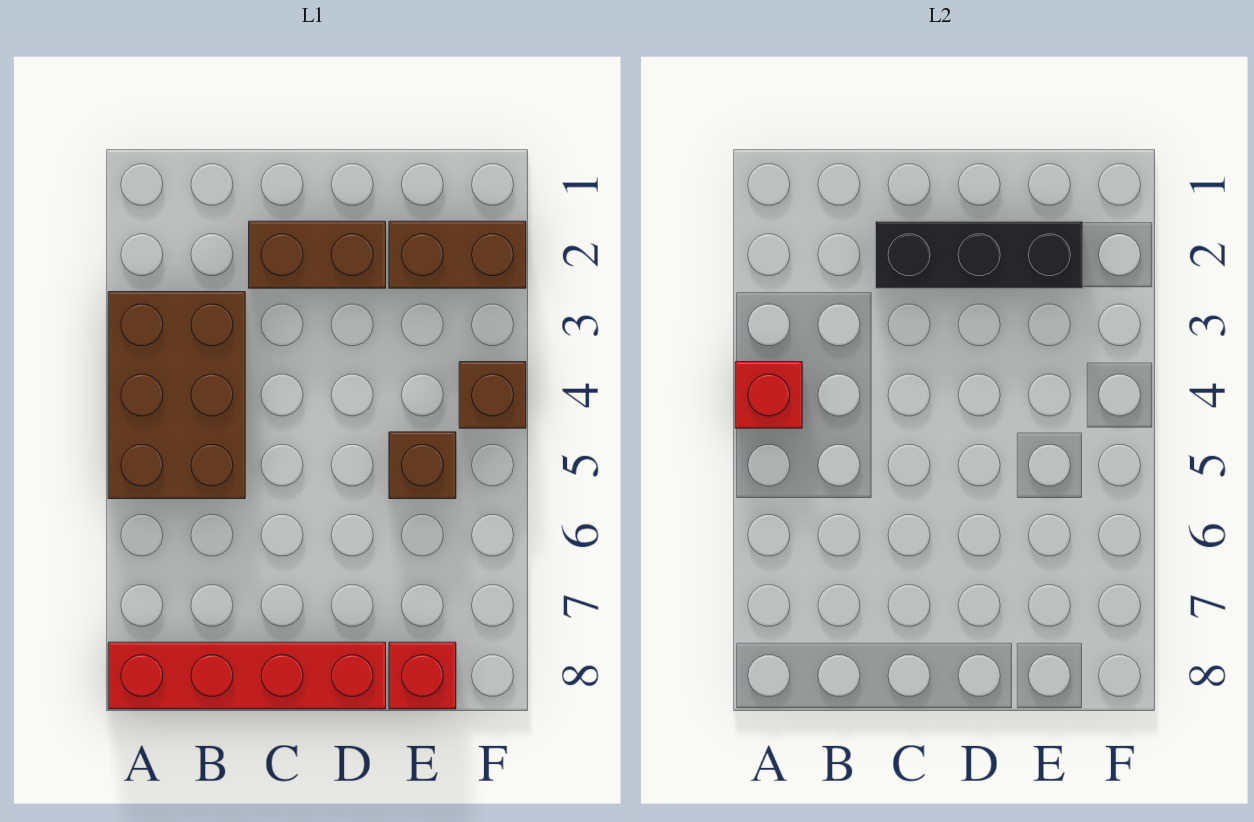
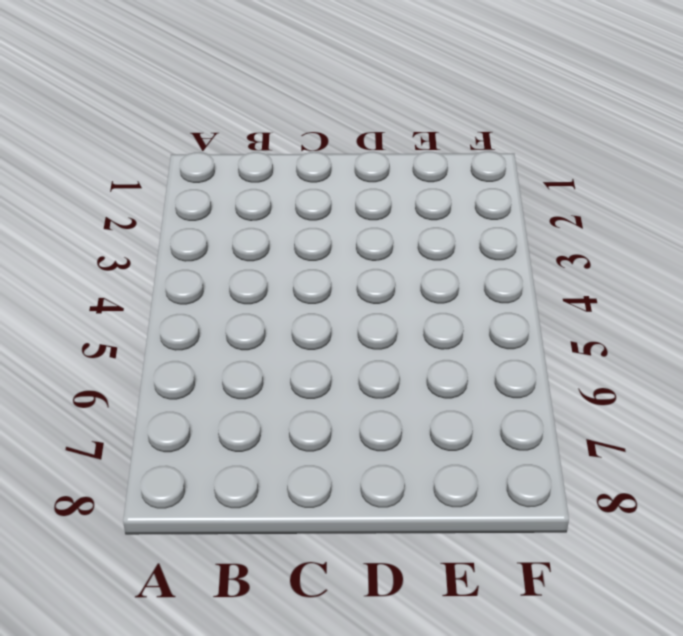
none -> brown 2x3 brick [108,292,245,499]
none -> red 1x4 brick [108,642,386,709]

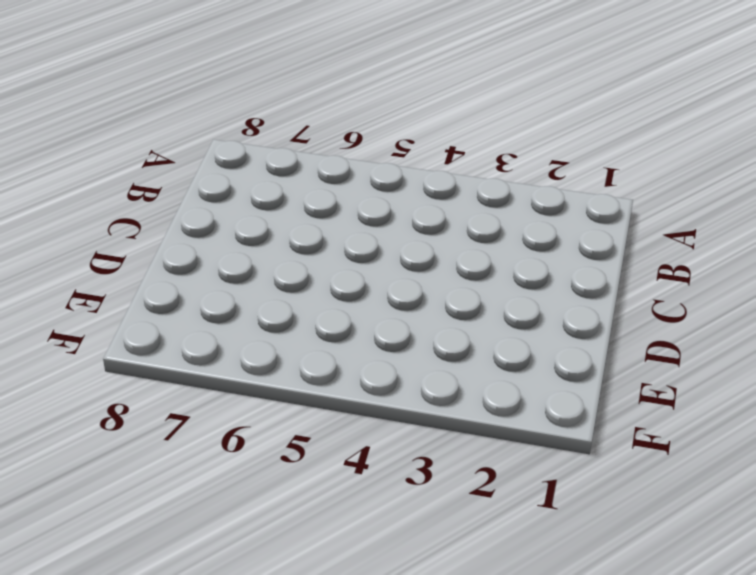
none -> brown 2x3 brick [108,292,245,499]
none -> red 1x4 brick [108,642,386,709]

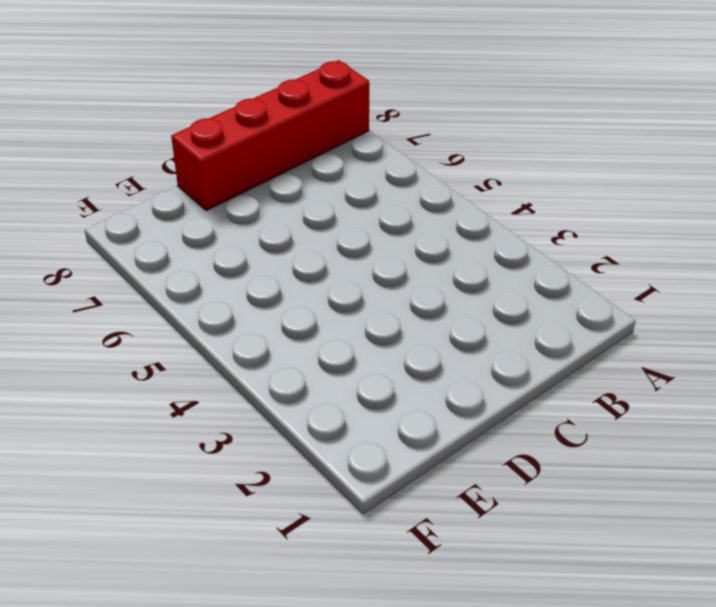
none -> brown 2x3 brick [108,292,245,499]
none -> brown 1x2 brick [249,221,386,288]

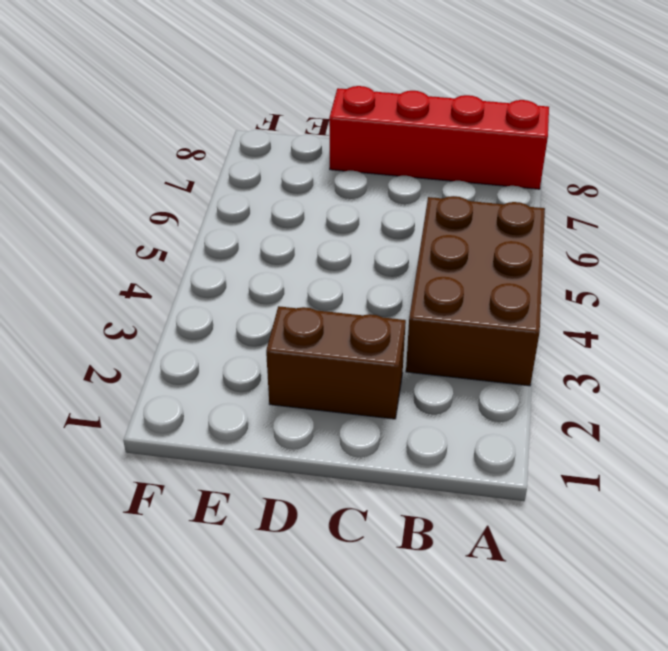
none -> brown 1x2 brick [389,221,526,288]
none -> brown 1x1 brick [389,432,456,499]

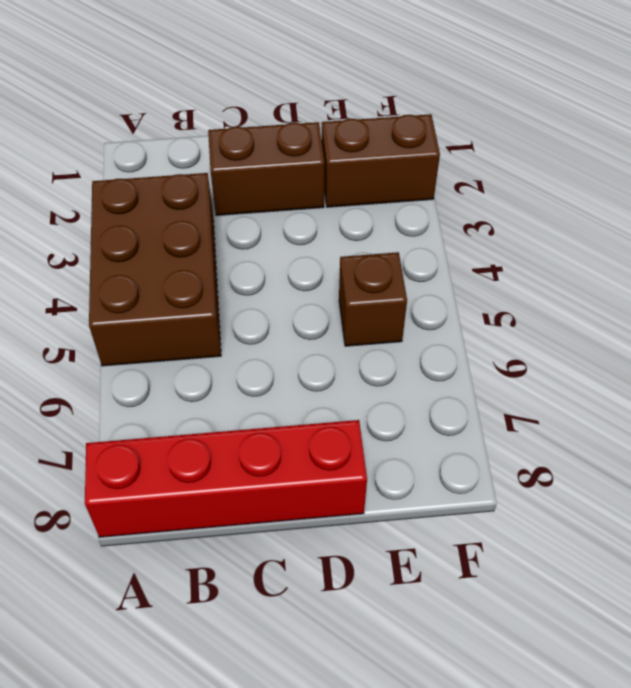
none -> red 1x1 brick [389,642,456,709]
none -> brown 1x1 brick [459,362,526,428]

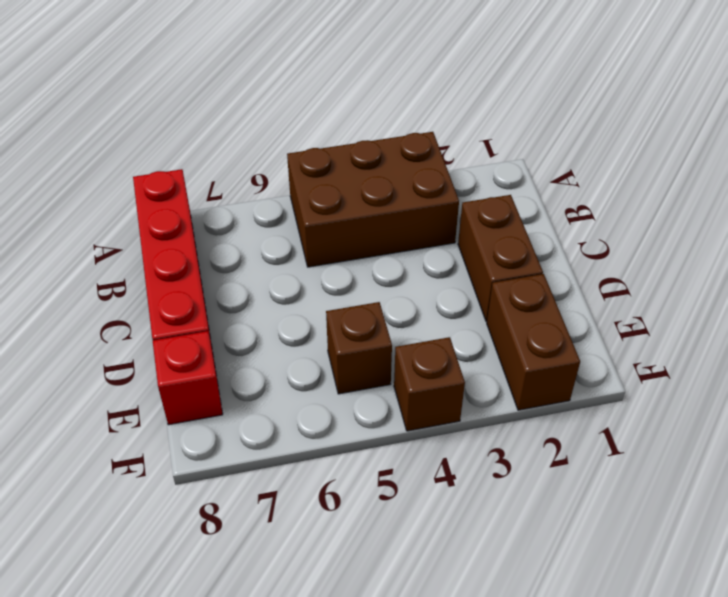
none -> red 1x1 brick [735,362,802,428]
none -> black 1x3 brick [876,221,1083,288]

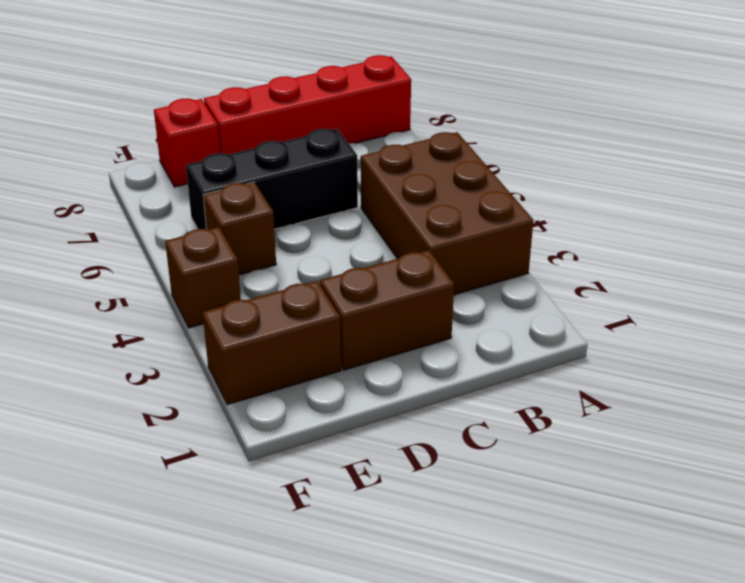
black 1x3 brick [186,129,358,229] -> black 1x3 brick moved to [876,221,1083,288]
none -> red 1x1 brick [735,362,802,428]

